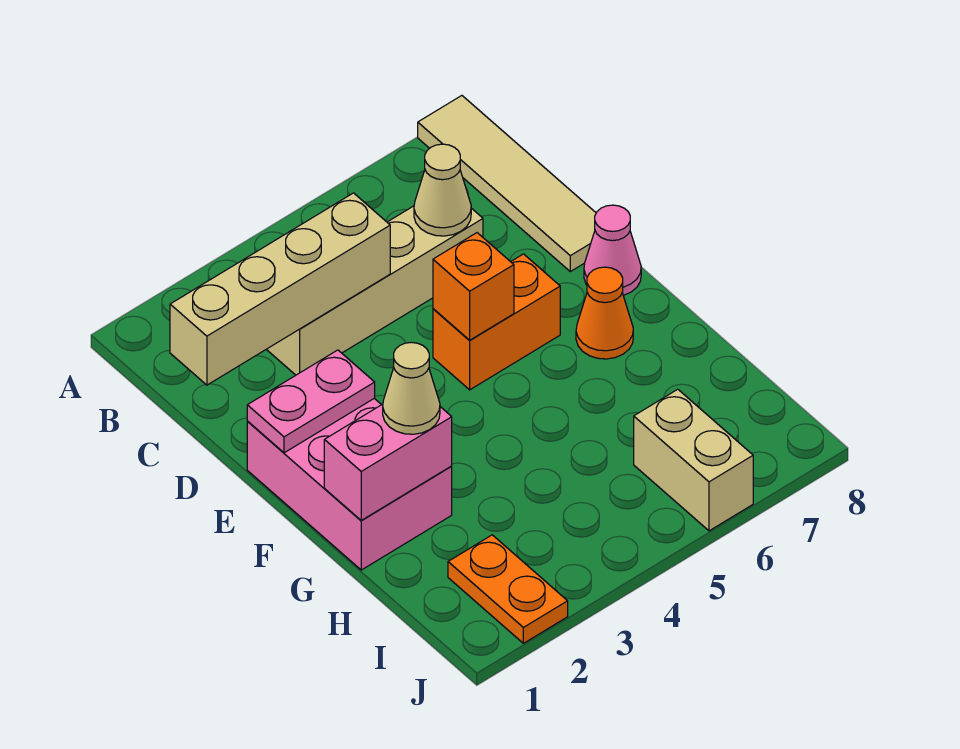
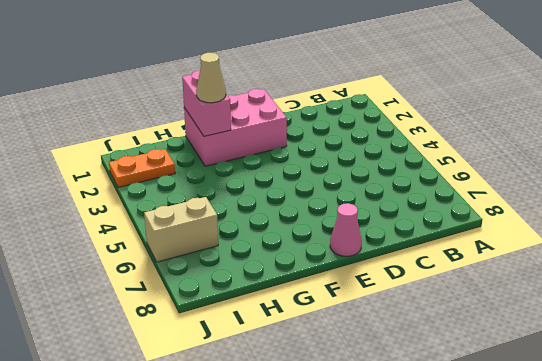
none -> tan 1x4 tile [418,96,596,271]
none -> tan 1x4 brick [266,206,483,375]
none -> orange 1x2 brick [433,254,560,390]

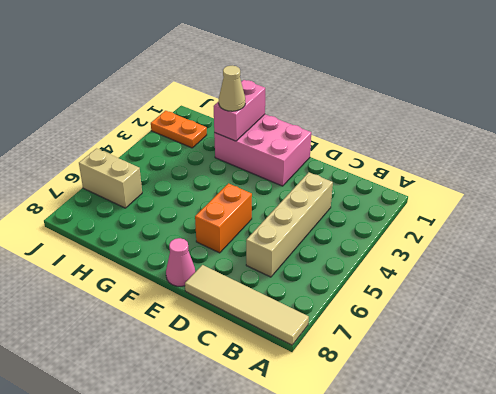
none -> orange 1x1 cone [576,267,633,359]
none -> tan 1x4 brick [170,193,390,385]
none -> tan 1x1 cone [414,144,471,236]

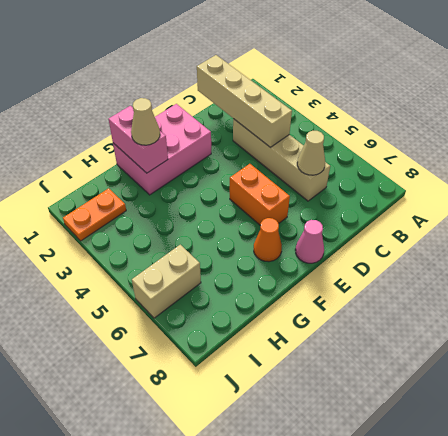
none -> tan 1x4 tile [418,96,596,271]
none -> pink 1x2 plate [247,350,375,453]
none -> orange 1x1 brick [433,233,514,340]

